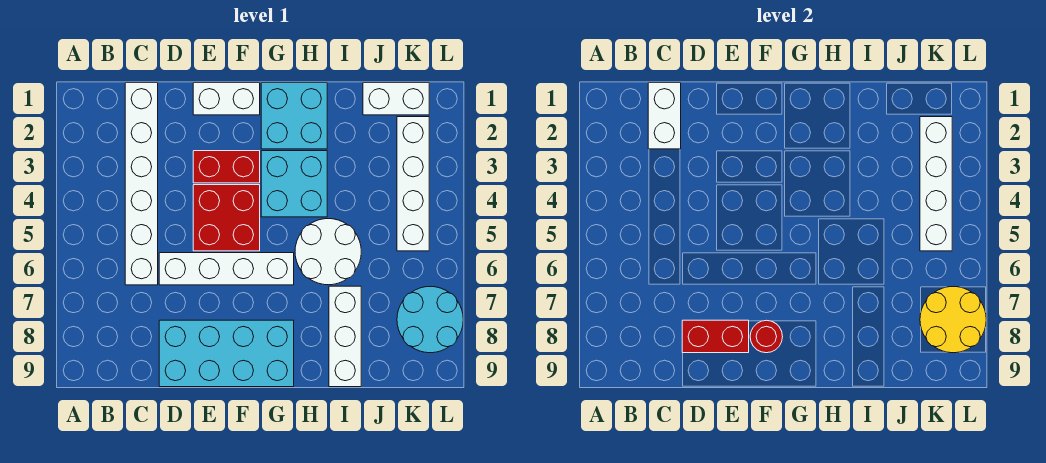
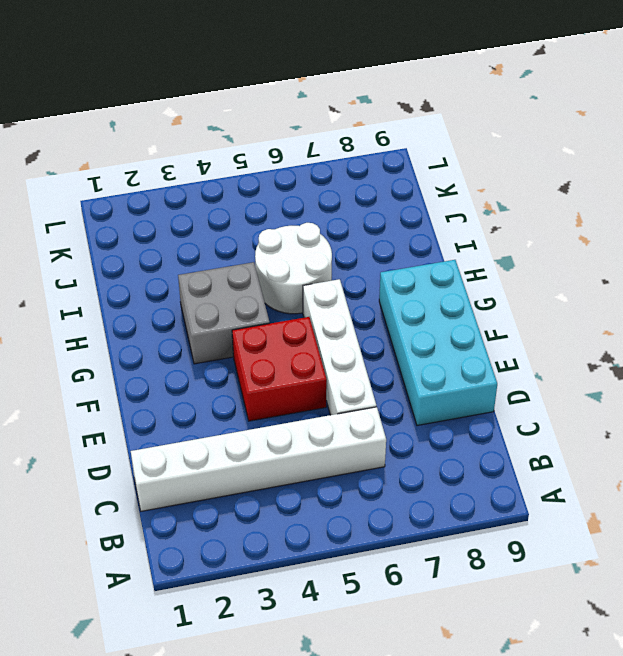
grey 2x2 brick [178,262,270,364] -> cyan 2x2 brick [261,151,327,217]
none -> white 1x2 brick [193,83,260,115]
none -> red 1x2 brick [193,151,260,183]
none -> cyan 2x2 brick [261,83,327,149]

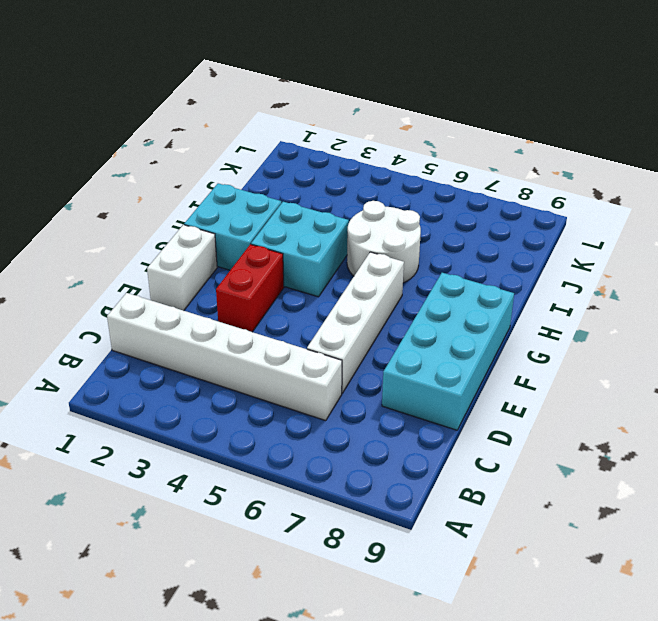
none -> red 2x2 brick [193,185,260,251]
none -> white 1x3 brick [329,286,361,387]
none -> white 1x2 brick [363,83,429,115]

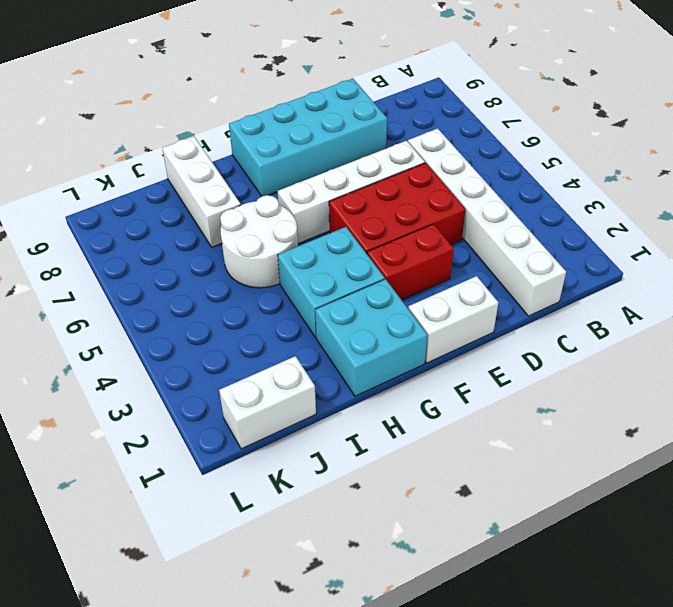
red 2x3 brick [329,163,466,254] -> red 2x2 brick [193,185,260,251]
none -> white 1x4 brick [397,117,429,251]
none -> cyan 2x2 round brick [397,286,463,353]
none -> white 1x2 brick [648,83,681,149]

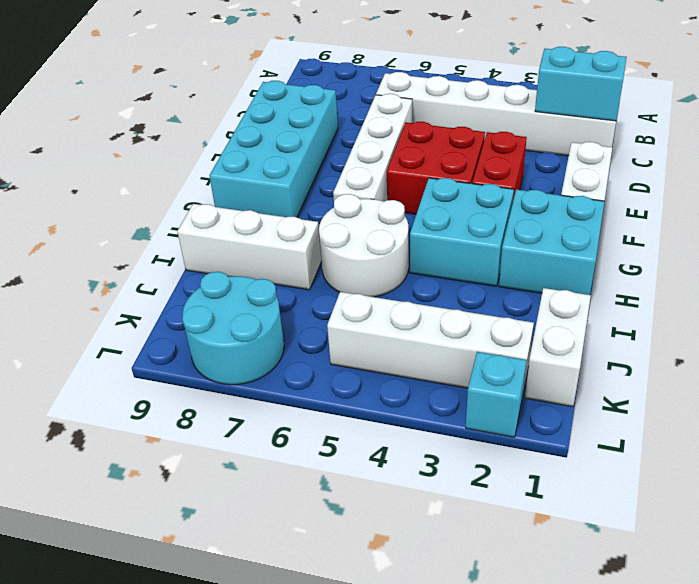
cyan 1x2 brick [535,47,627,121] -> white 1x2 brick [648,83,681,149]
cyan 1x1 brick [466,352,527,437] -> none
none -> red 1x2 brick [682,320,749,353]
none -> red 1x1 round brick [750,320,783,353]
none -> white 1x4 brick [920,117,952,251]

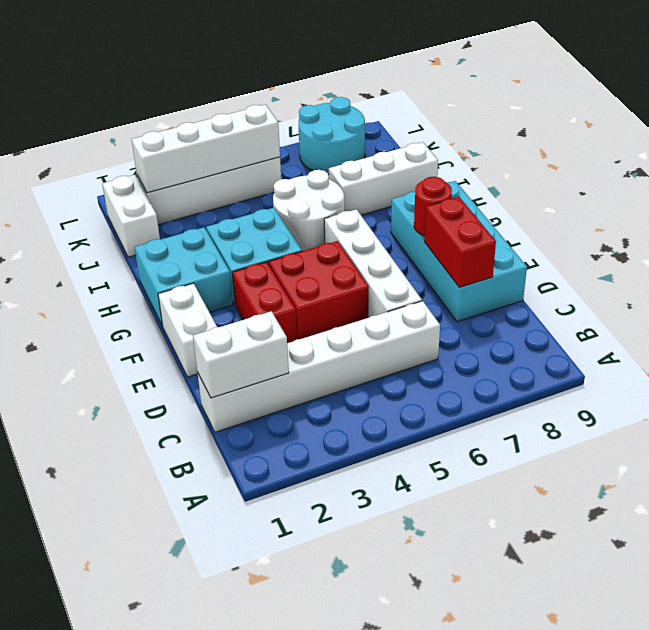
none -> yellow 2x2 round brick [920,286,986,353]

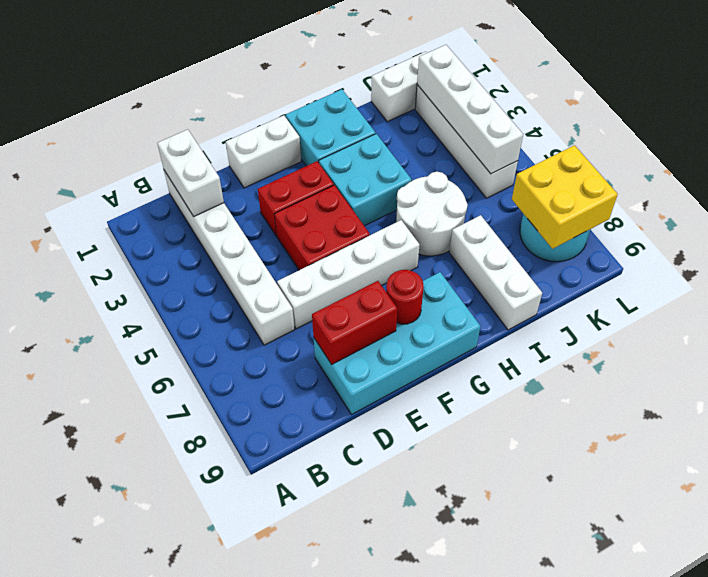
yellow 2x2 brick [512,145,618,249] -> yellow 2x2 round brick [920,286,986,353]

